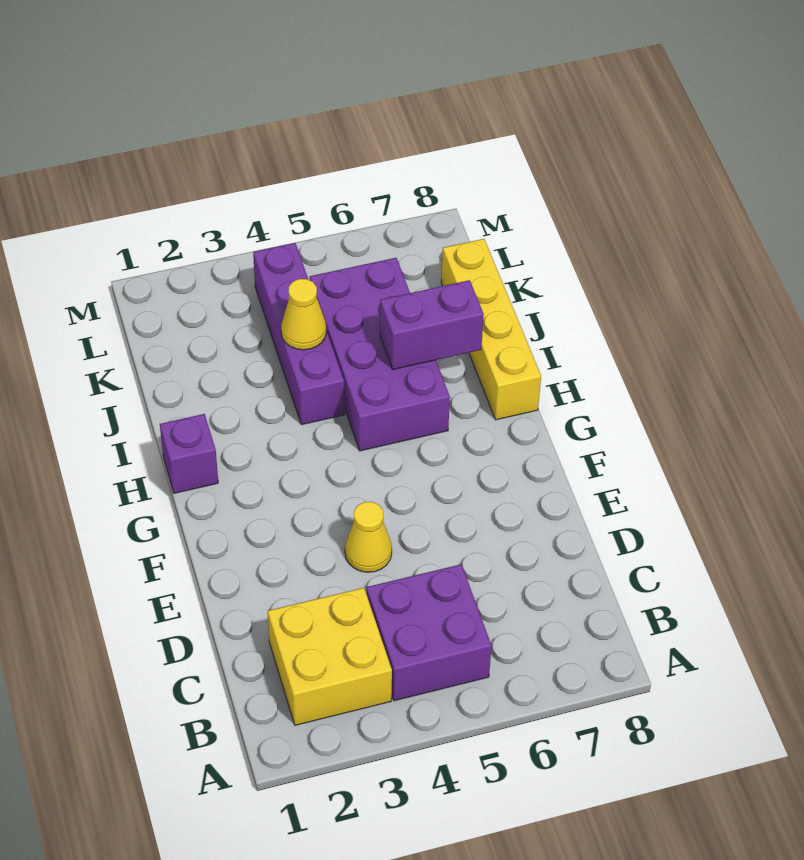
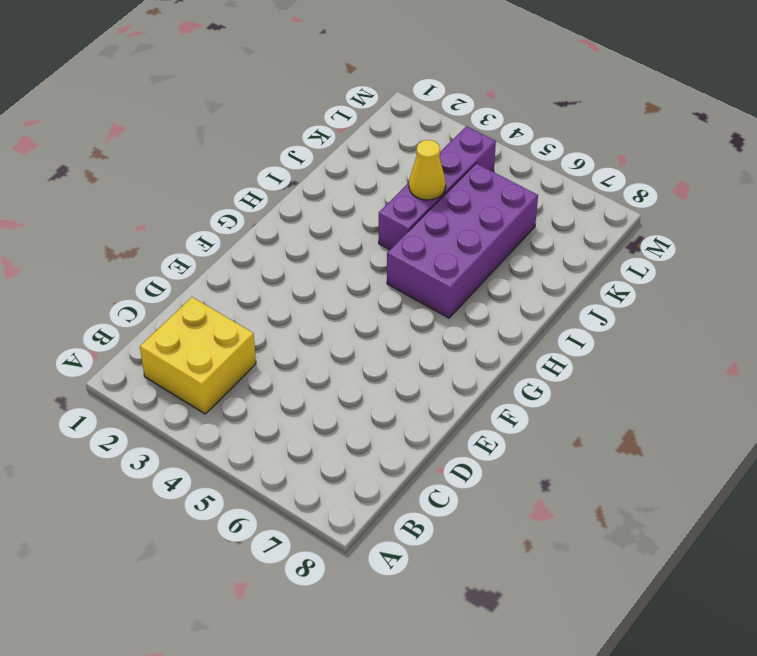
none -> purple 2x2 brick [366,564,491,701]
none -> yellow 1x1 cone [345,502,392,572]

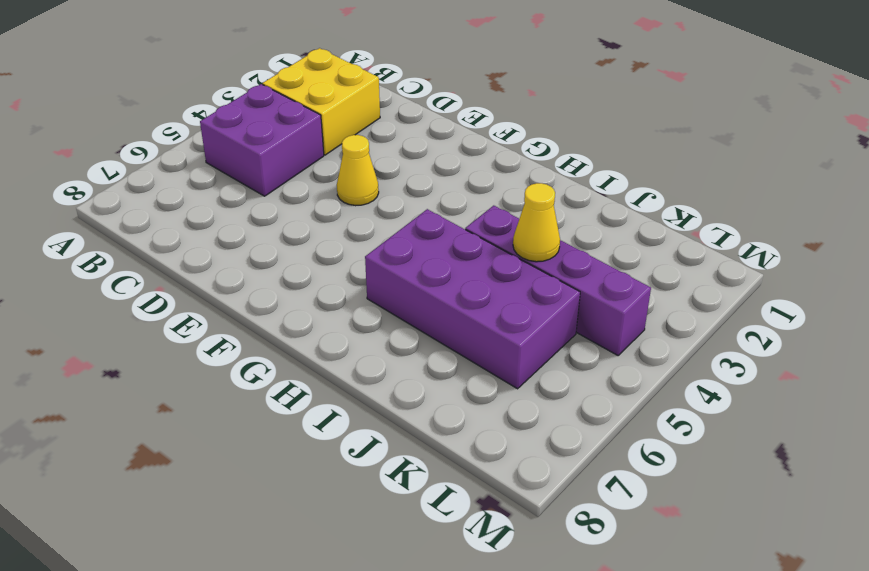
none -> purple 1x1 brick [160,414,218,493]
none -> yellow 1x4 brick [441,239,541,420]

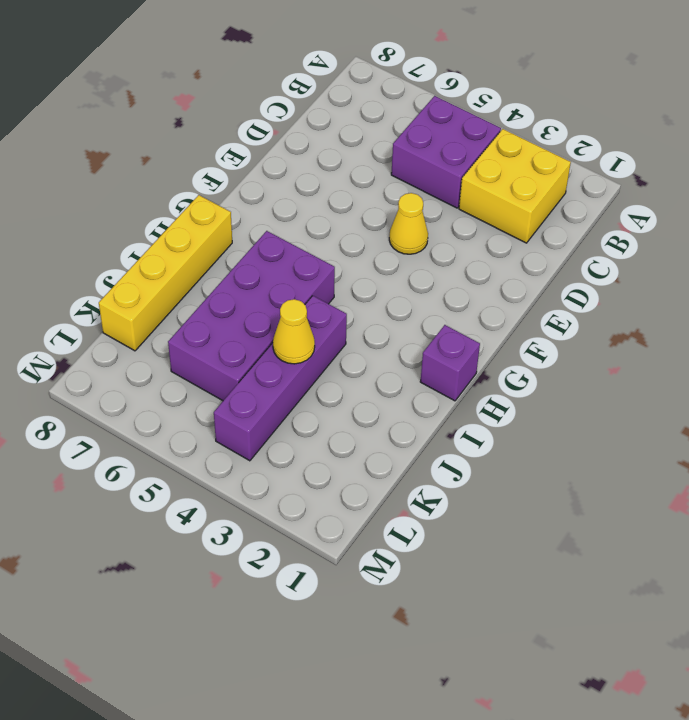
none -> purple 1x2 brick [380,280,484,369]

